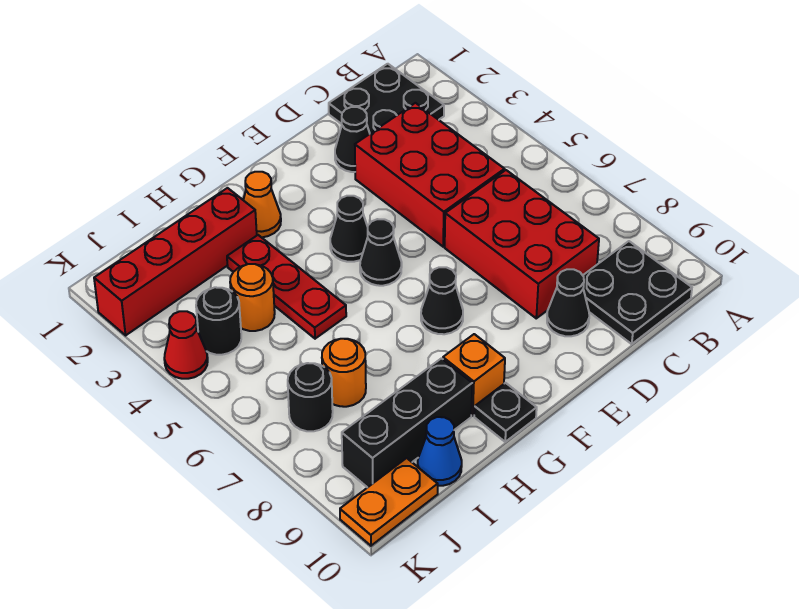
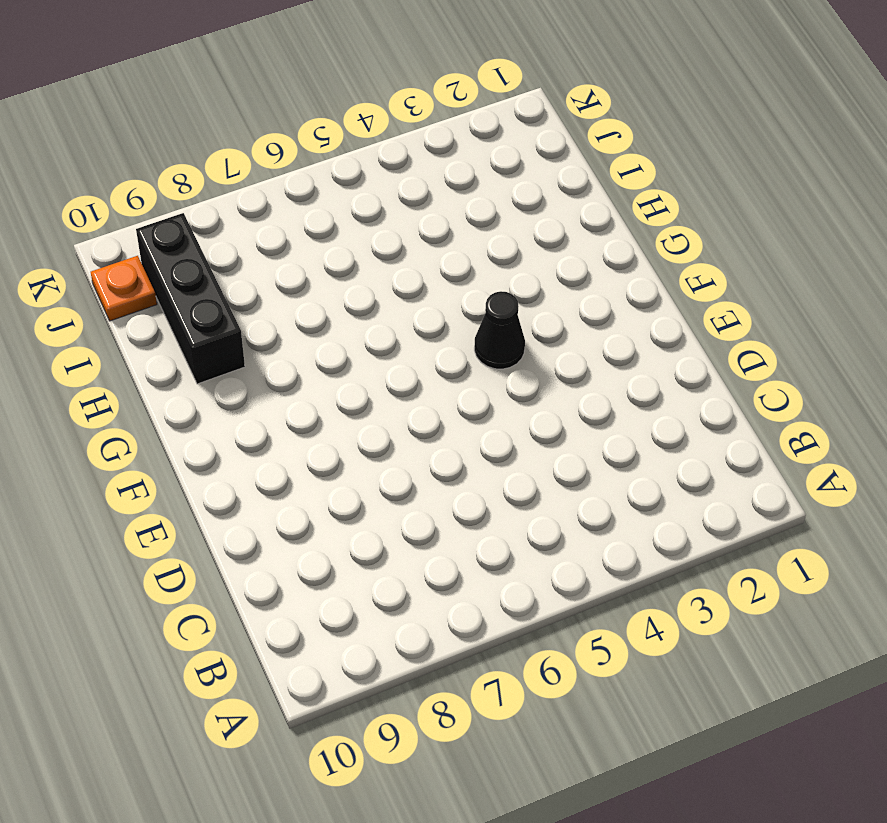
orange 1x1 plate [91,256,157,321] -> orange 1x2 plate [340,458,438,546]
none -> black 2x2 plate [329,64,444,133]
none -> black 2x2 plate [583,241,692,344]
none -> red 2x3 brick [355,103,505,247]

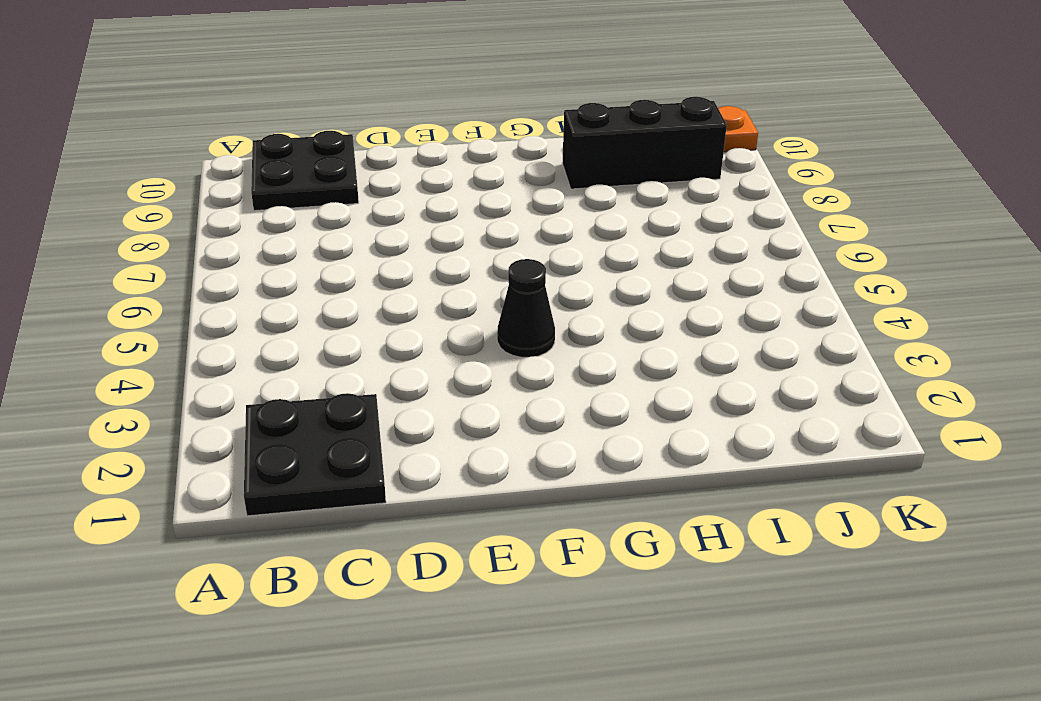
none -> red 2x3 brick [355,103,505,247]
none -> red 2x3 brick [445,170,599,318]
none -> black 1x1 cone [335,107,370,172]

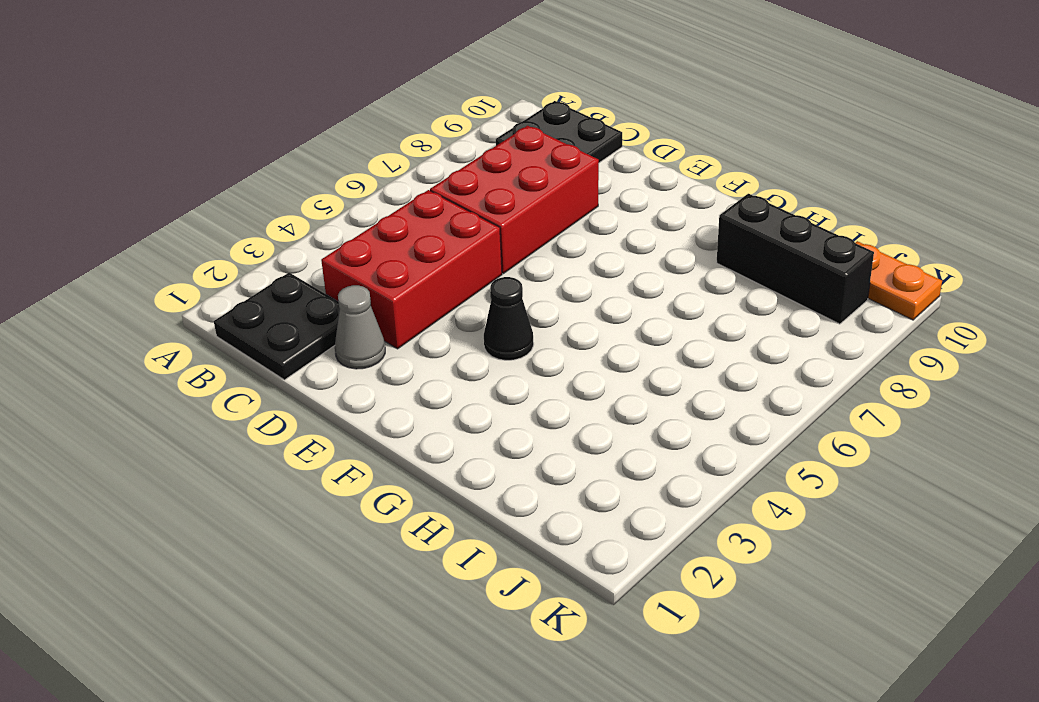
grey 1x1 cone [335,285,385,369] -> black 1x1 cone [335,107,370,172]
none -> black 1x1 cone [547,269,589,336]
none -> black 1x1 cone [360,219,402,286]
none -> black 1x1 cone [421,267,463,334]

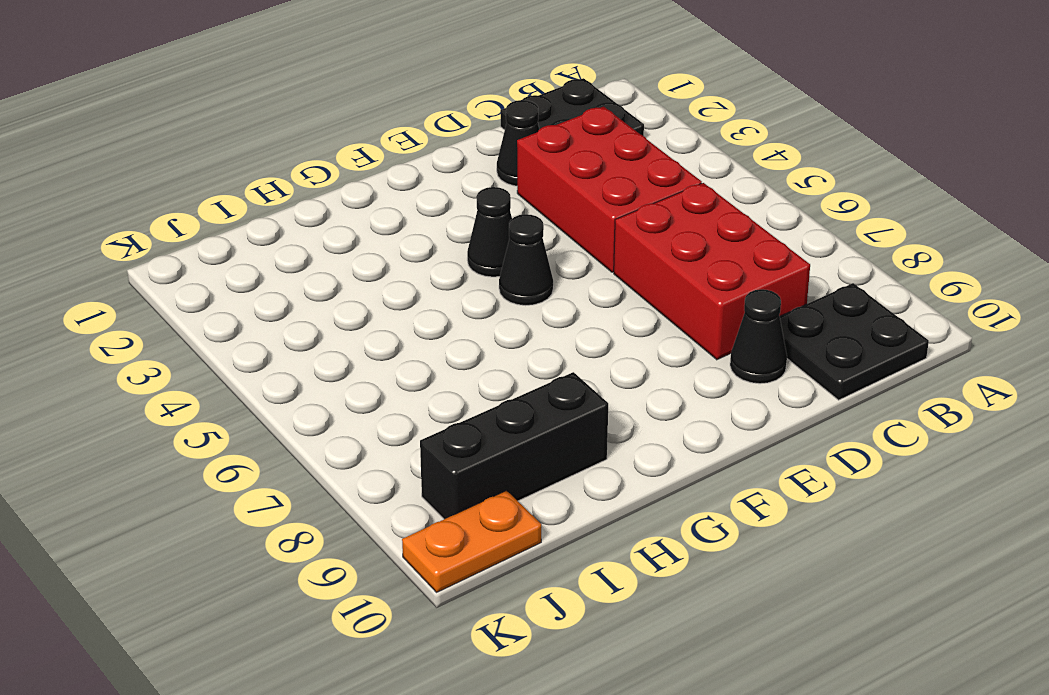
none -> black 1x1 cone [421,267,463,334]
none -> orange 1x1 cone [244,172,281,237]
none -> orange 1x1 brick [443,334,505,416]

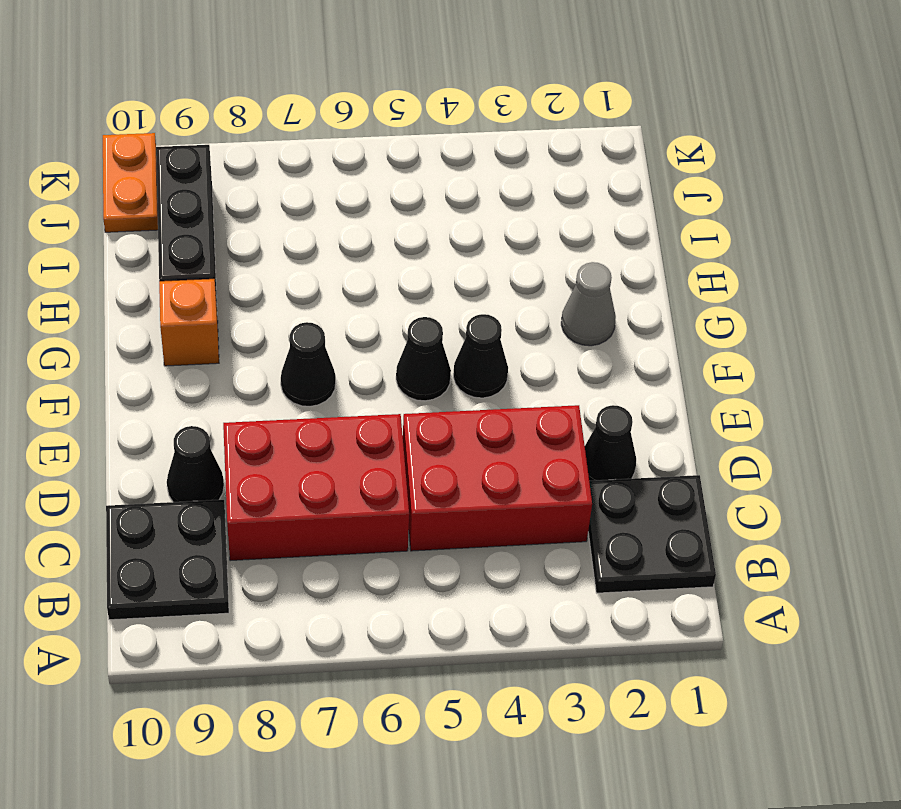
grey 1x1 cone [561,262,616,346] -> orange 1x1 cone [244,172,281,237]
none -> black 1x1 plate [474,383,537,442]
none -> red 1x4 brick [94,188,257,335]
none -> red 1x3 plate [227,235,346,339]

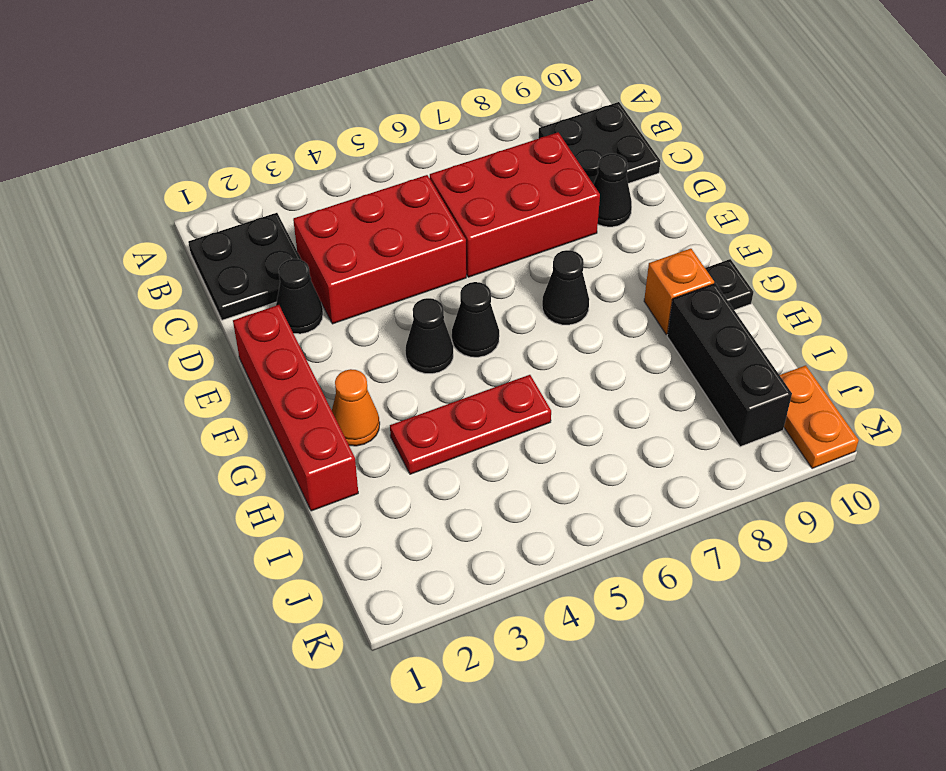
red 1x4 brick [233,305,358,511] -> red 1x4 brick moved to [94,188,257,335]
none -> orange 1x1 round brick [230,264,275,331]
none -> orange 1x1 round brick [322,339,366,407]
none -> blue 1x1 cone [418,417,462,486]

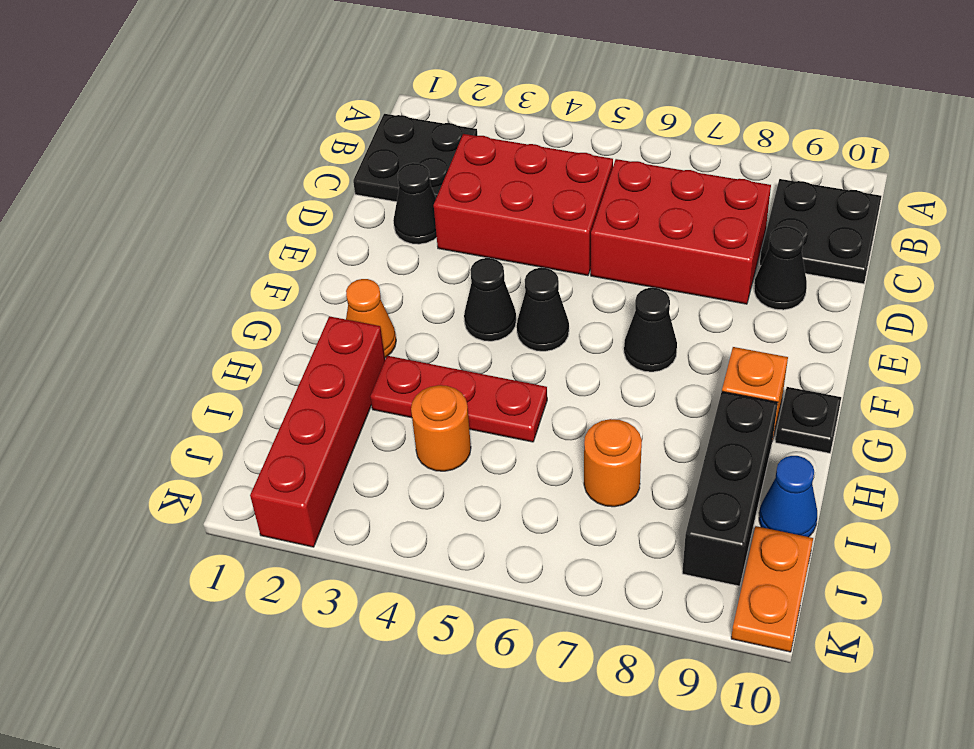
none -> black 1x1 round brick [196,287,241,355]
none -> black 1x1 round brick [288,363,333,431]
none -> red 1x1 cone [164,311,208,379]

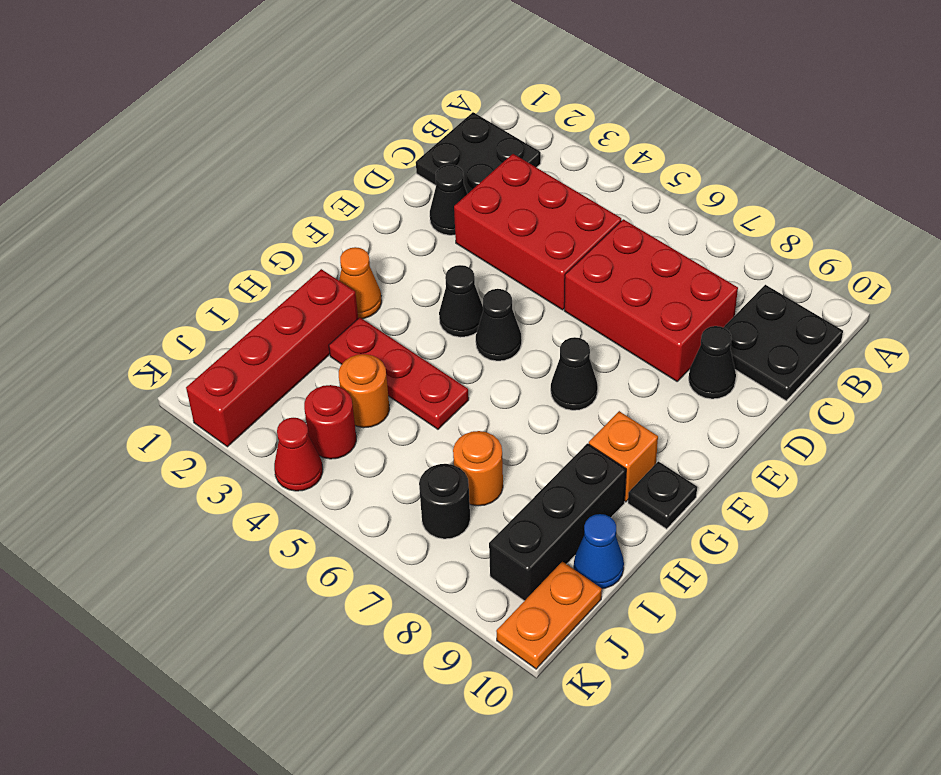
red 1x1 round brick [304,385,356,459] -> black 1x1 round brick [196,287,241,355]

